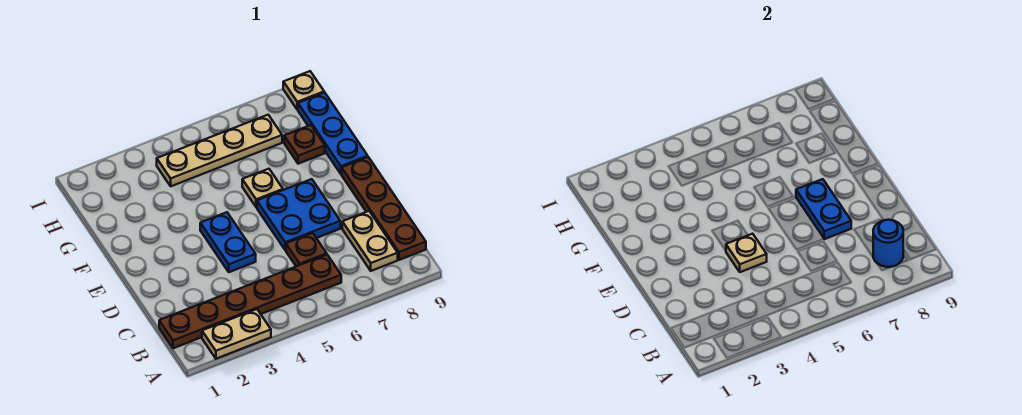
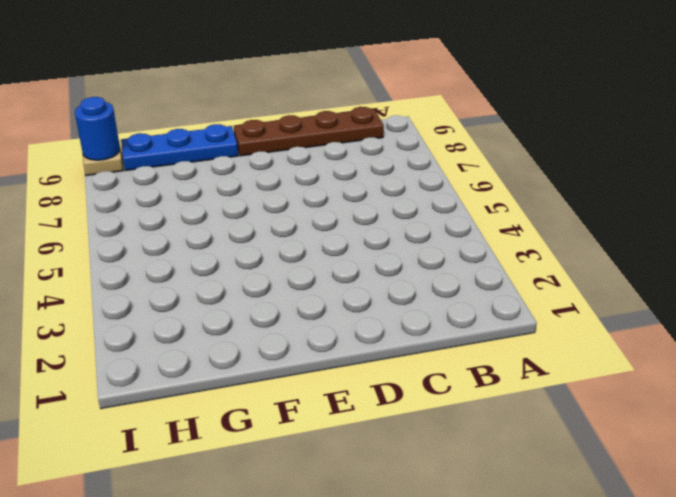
blue 1x1 round brick [75,97,120,160] -> blue 1x1 round brick moved to [873,220,903,267]
none -> tan 1x2 plate [202,309,271,359]
none -> brown 1x6 plate [159,255,341,348]
none -> tan 1x2 plate [342,211,398,271]

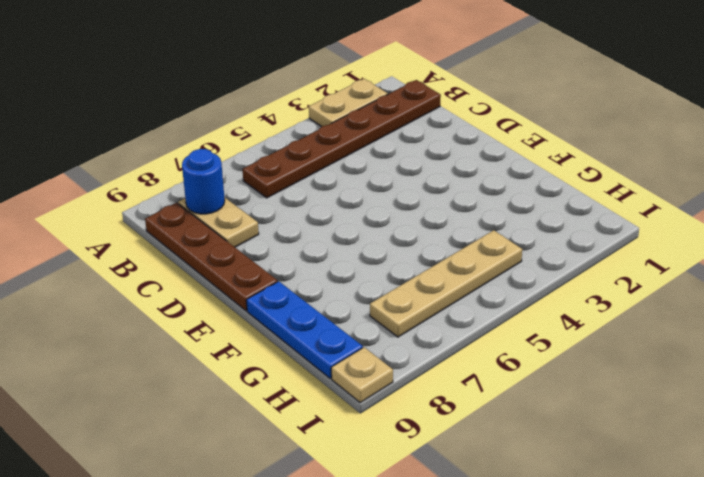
none -> brown 1x1 plate [286,233,327,266]
none -> blue 1x2 plate [200,212,256,272]
none -> blue 2x2 plate [257,179,340,250]

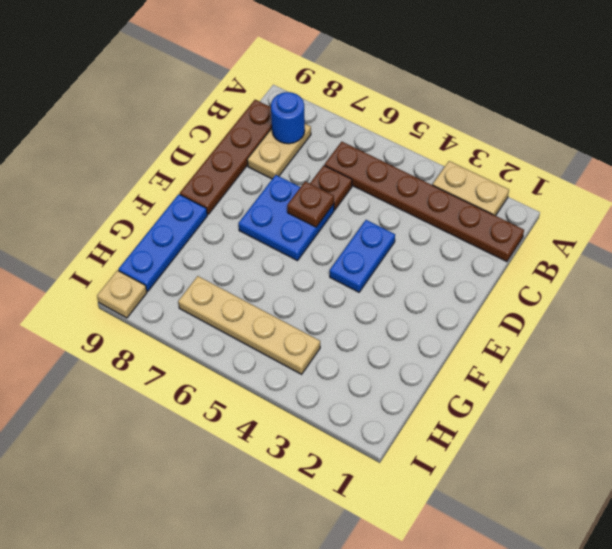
brown 1x1 plate [287,181,334,227] -> brown 1x1 plate moved to [284,125,325,164]
none -> tan 1x1 plate [242,169,283,207]
none -> tan 1x1 plate [726,234,767,272]
none -> blue 1x2 plate [796,179,851,239]

